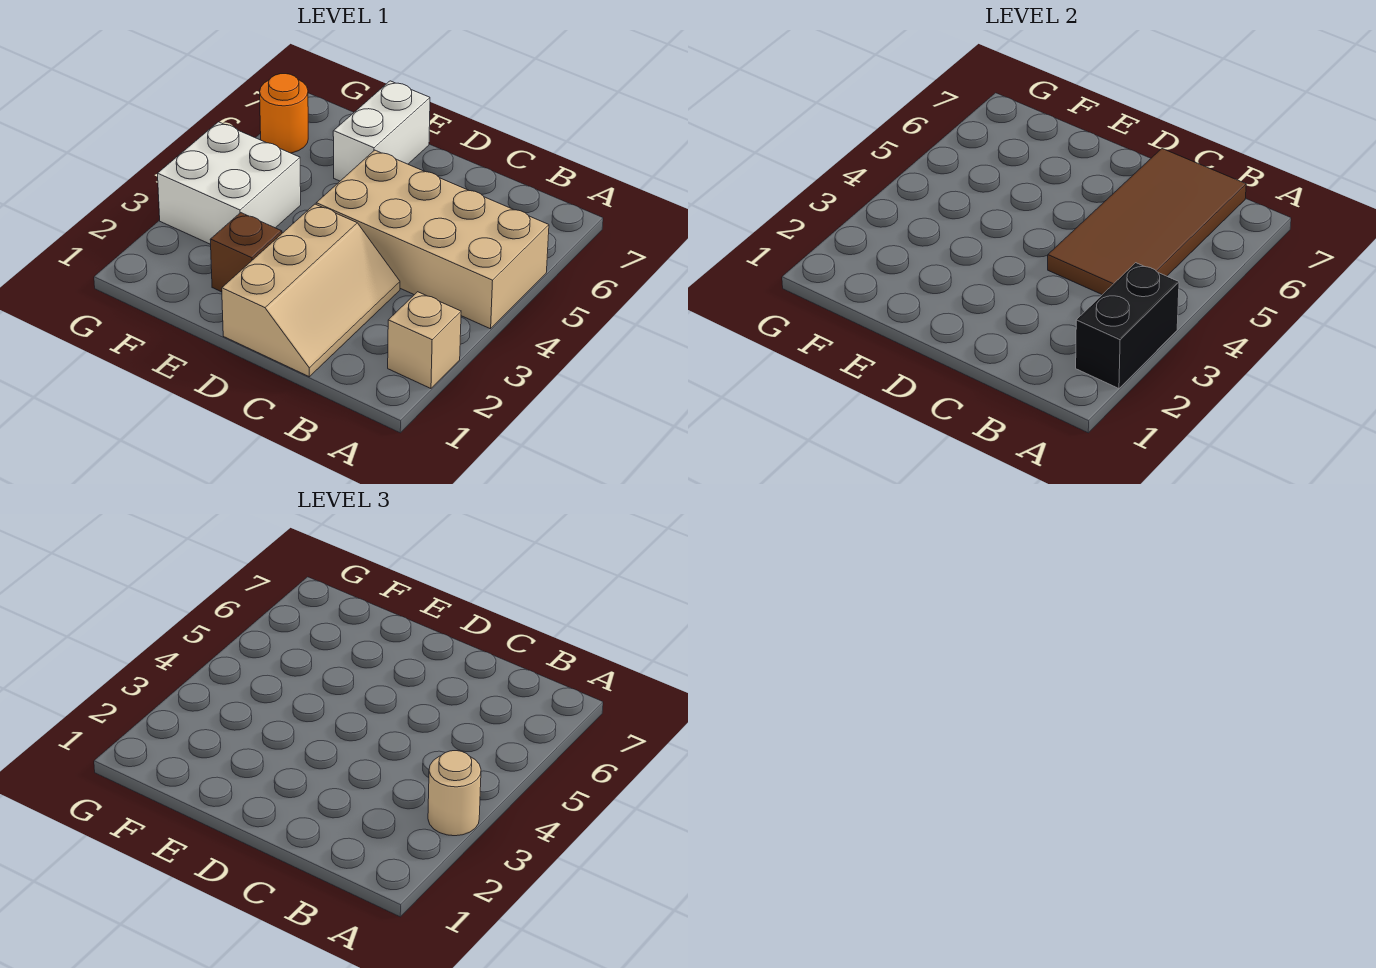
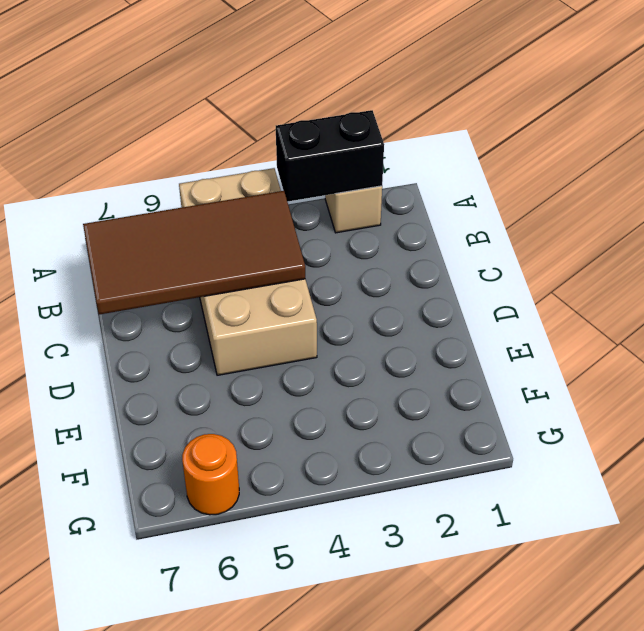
none -> tan 2x3 slope [222,204,400,377]
none -> brown 1x1 brick [210,213,282,292]

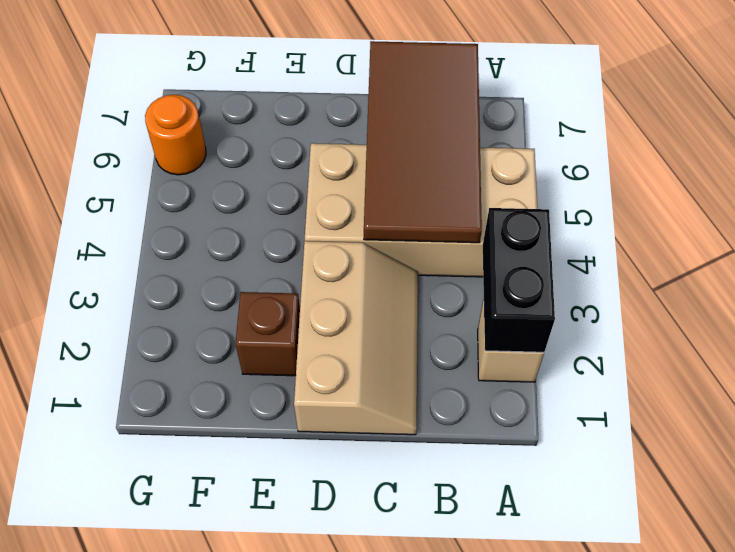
none -> white 1x2 brick [333,81,430,181]
none -> white 2x2 brick [158,122,301,244]

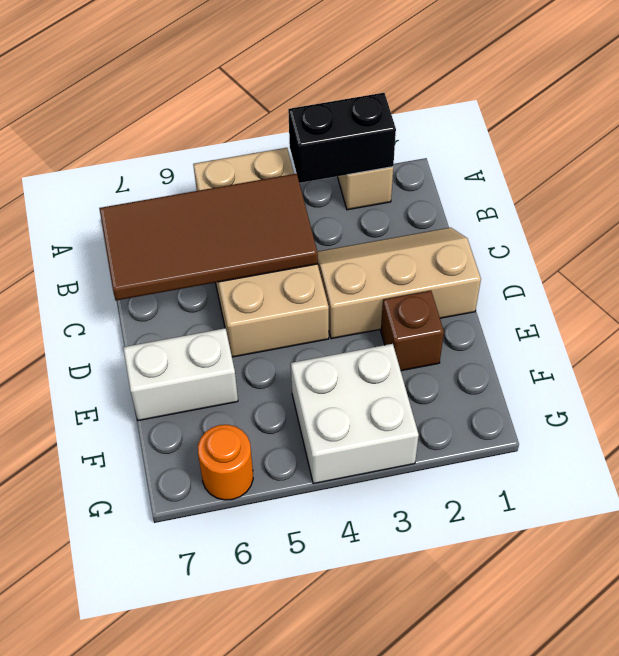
none -> tan 1x1 round brick [428,751,481,836]

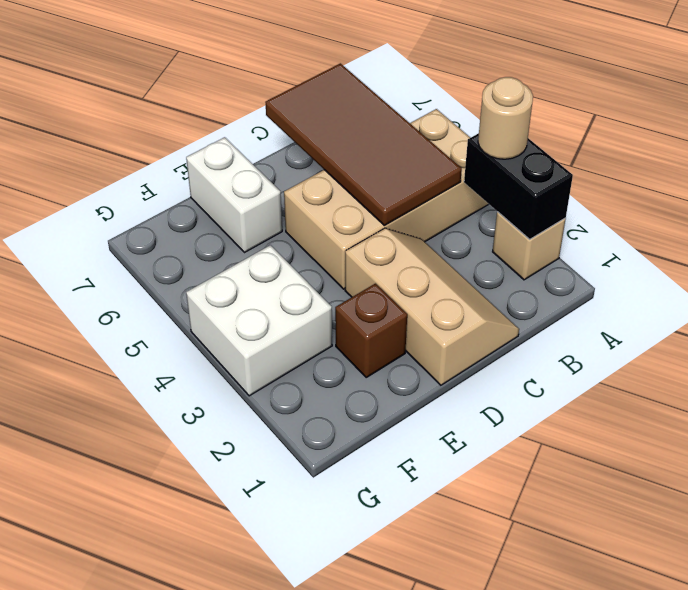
none -> orange 1x1 round brick [260,74,308,153]

